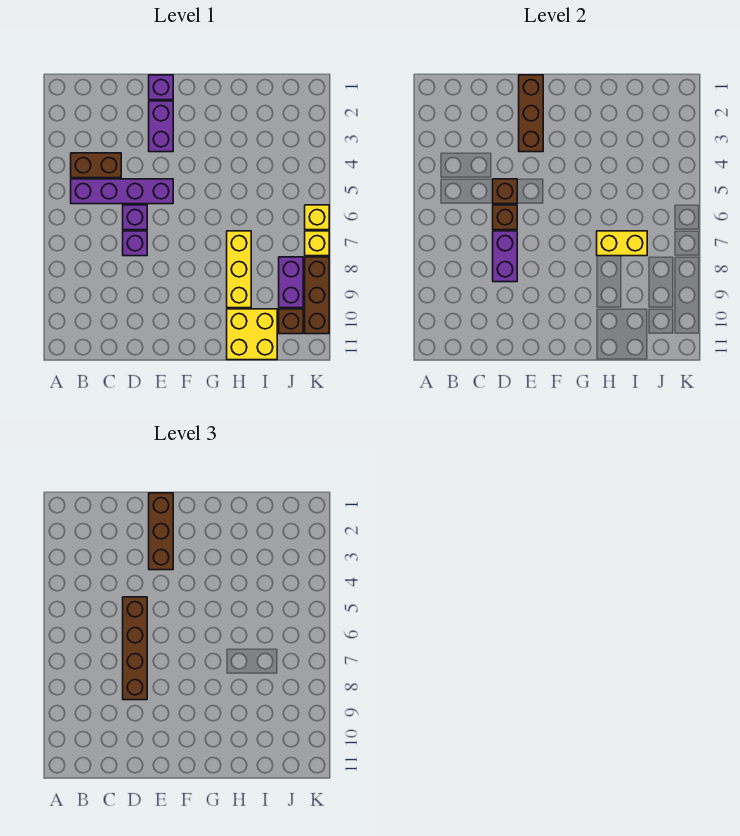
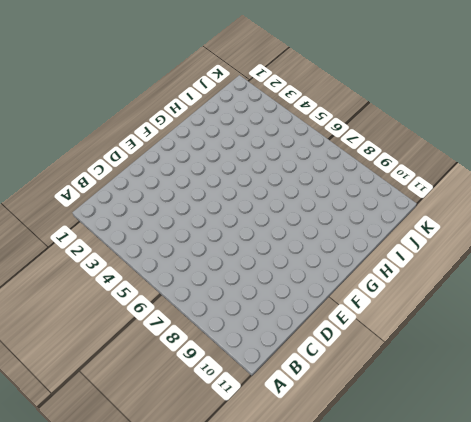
none -> brown 1x2 brick [71,153,121,178]
none -> purple 1x4 brick [71,179,173,204]
none -> purple 1x1 brick [123,205,147,230]

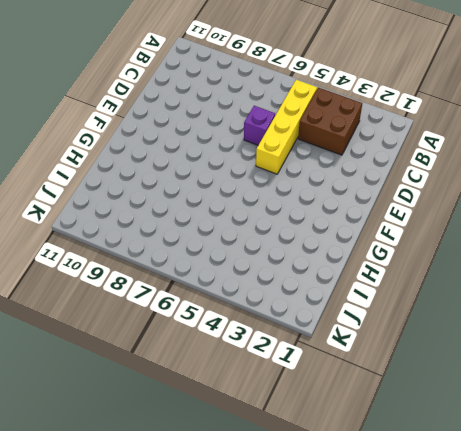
brown 2x2 brick [298,88,362,155] -> brown 1x2 brick [71,153,121,178]
yellow 1x4 brick [256,80,317,174] -> purple 1x4 brick [71,179,173,204]
none -> purple 1x1 brick [123,231,147,256]
none -> purple 1x1 brick [149,75,173,100]
none -> purple 1x2 brick [149,101,173,152]

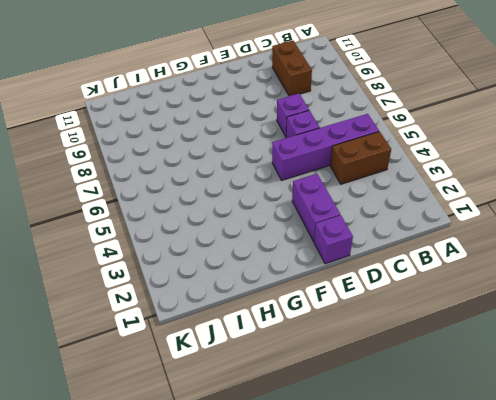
brown 1x2 brick [272,41,312,96] -> none
none -> yellow 1x3 brick [227,231,251,308]
none -> yellow 2x2 brick [227,309,277,360]
none -> purple 1x2 brick [279,257,303,308]

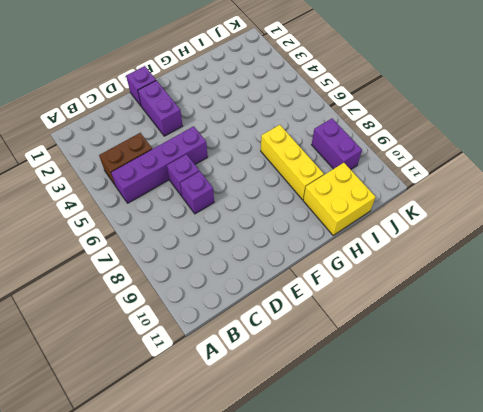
none -> brown 1x1 brick [279,309,303,334]
none -> yellow 1x1 brick [305,205,329,230]
none -> yellow 1x1 brick [305,231,329,256]

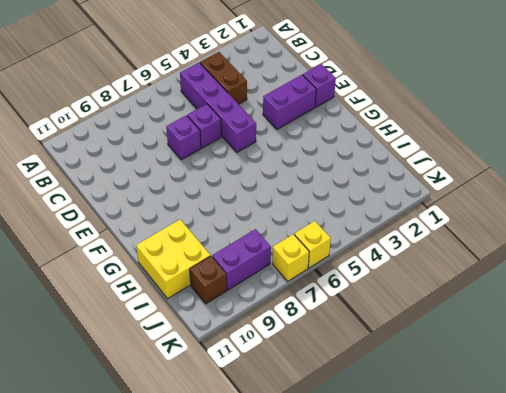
none -> yellow 1x3 brick [227,231,251,308]
none -> brown 1x3 brick [305,257,329,334]
none -> brown 1x1 brick [493,179,517,204]

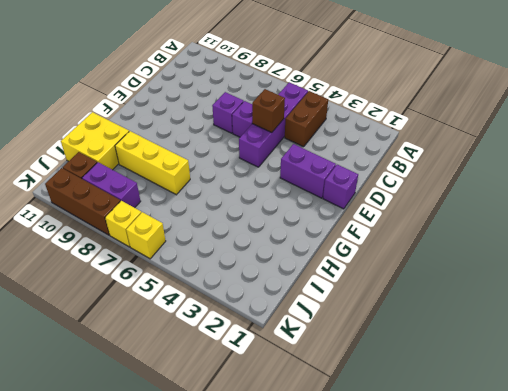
none -> brown 1x1 brick [493,205,517,230]
none -> purple 1x2 brick [493,231,517,282]
none -> brown 1x3 brick [519,75,543,152]

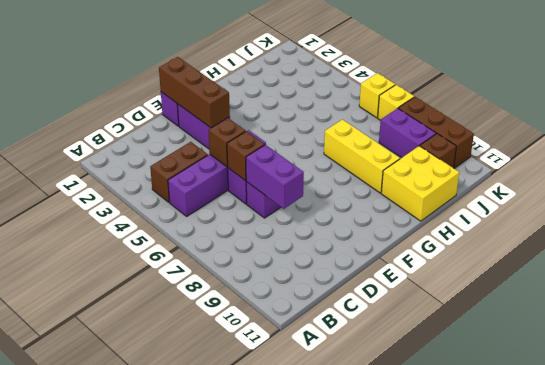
none -> yellow 1x2 brick [597,231,647,256]
none -> brown 1x4 brick [123,597,147,700]
none -> brown 1x3 brick [149,493,173,570]

